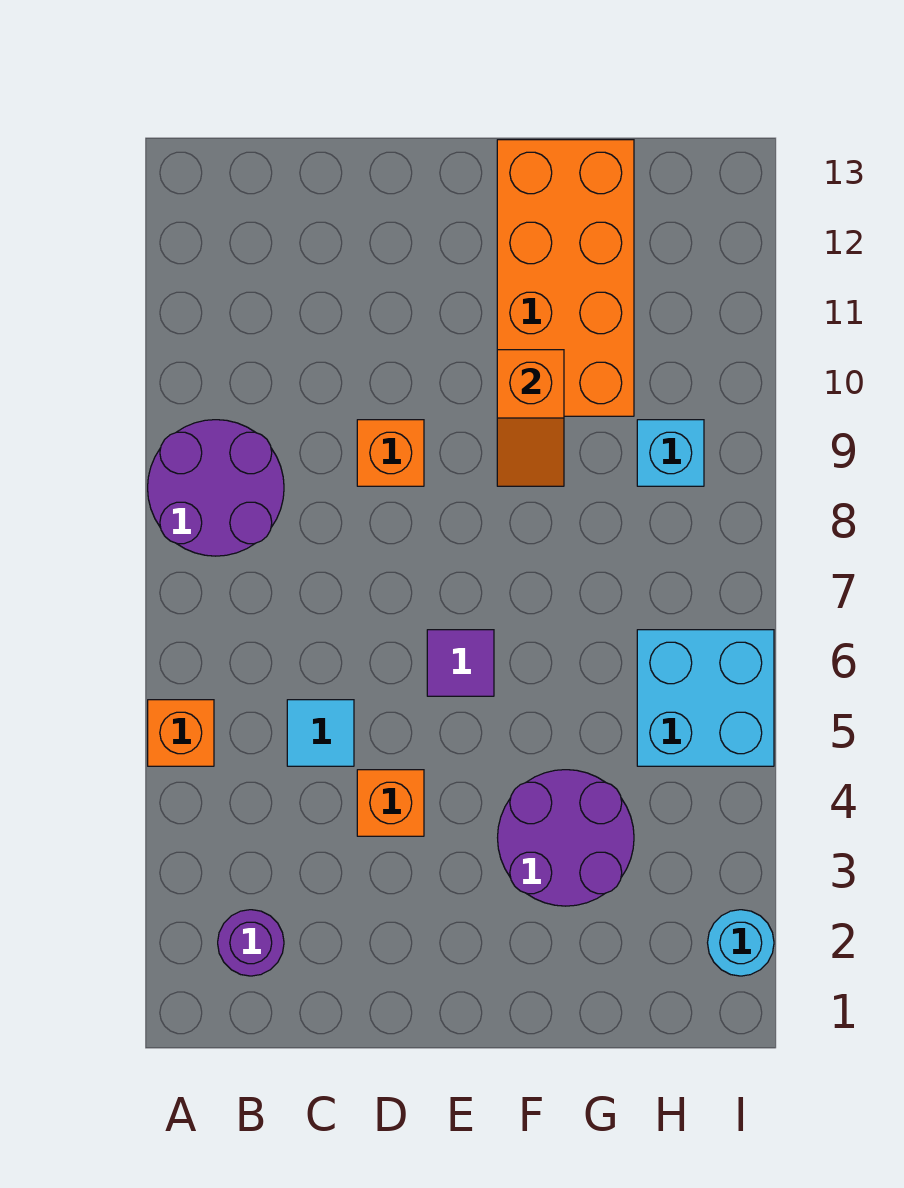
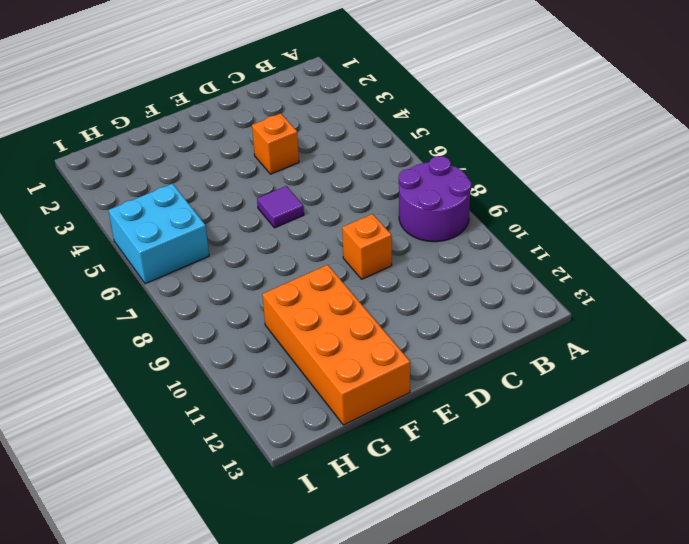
none -> orange 1x1 brick [148,700,214,766]
none -> purple 1x1 round brick [218,910,284,976]
none -> cyan 1x1 tile [287,700,354,766]

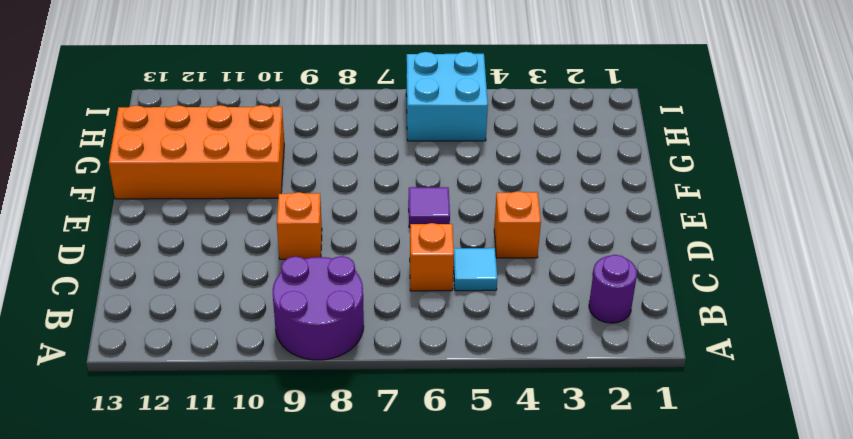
orange 1x1 brick [410,223,454,291] -> orange 1x1 brick moved to [148,700,214,766]
none -> purple 2x2 round brick [498,770,634,906]
none -> cyan 1x1 brick [637,420,704,486]
none -> cyan 1x1 round brick [708,910,774,976]

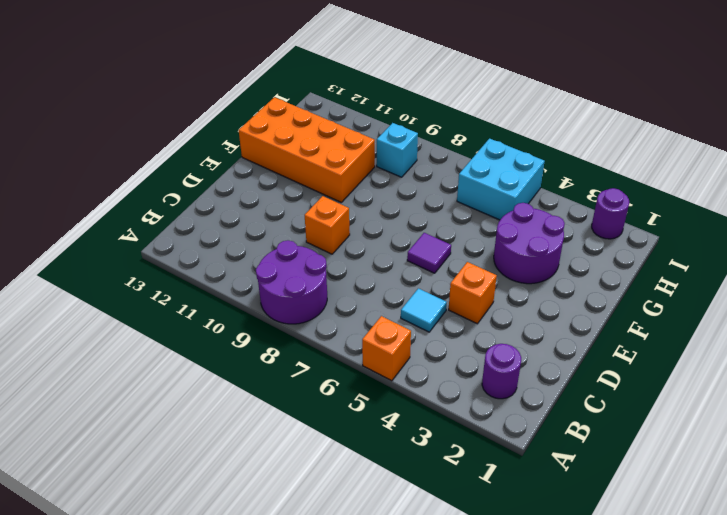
purple 1x1 round brick [592,188,629,239] -> cyan 1x1 round brick [708,910,774,976]
none -> orange 1x2 slope [497,350,564,486]

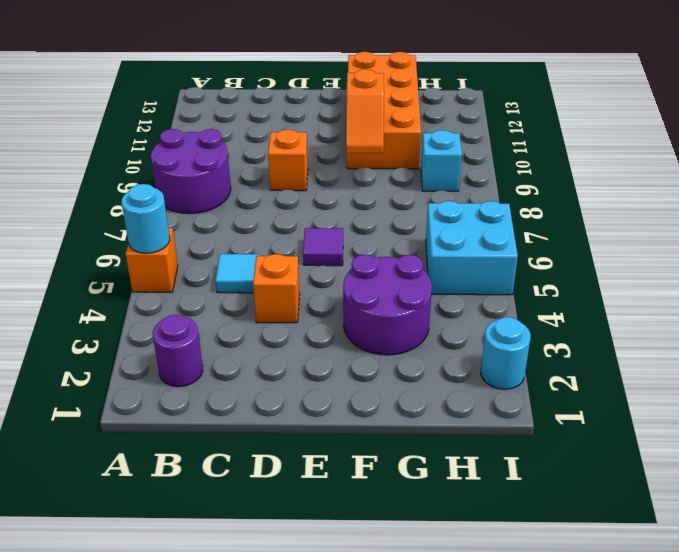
cyan 1x1 round brick [122,184,170,253] -> none

